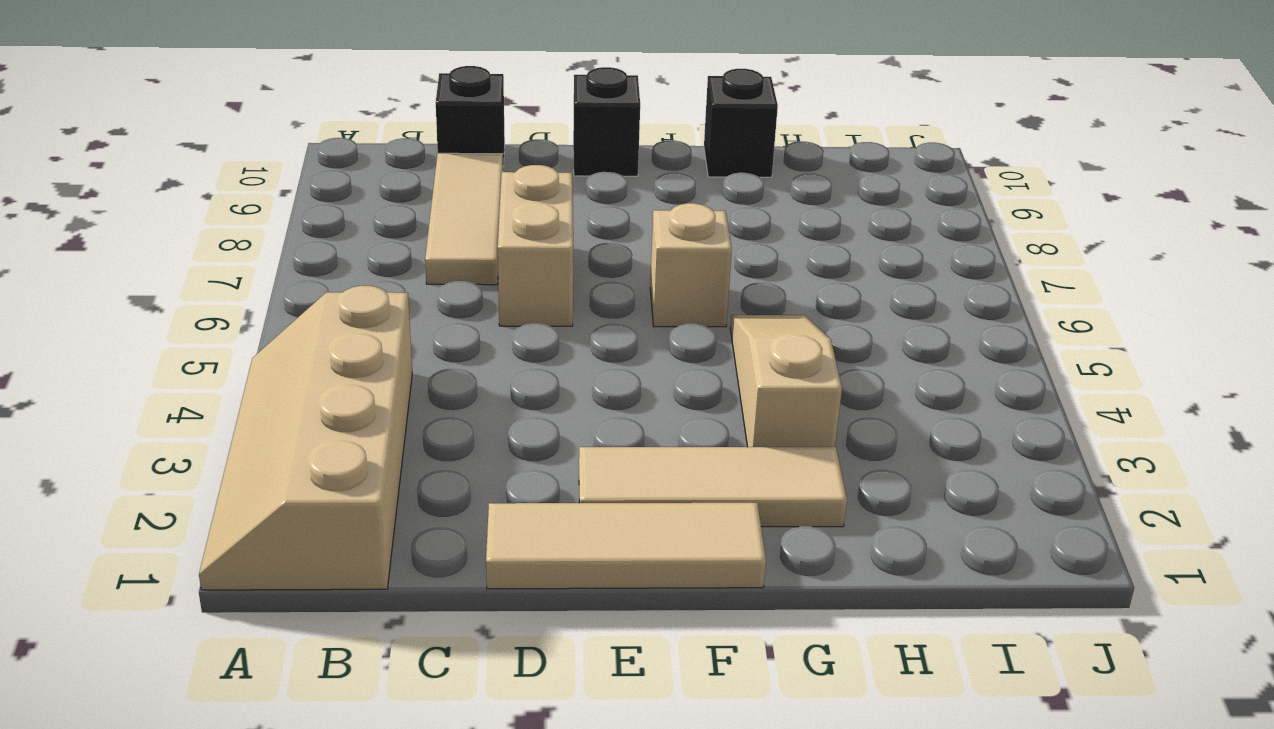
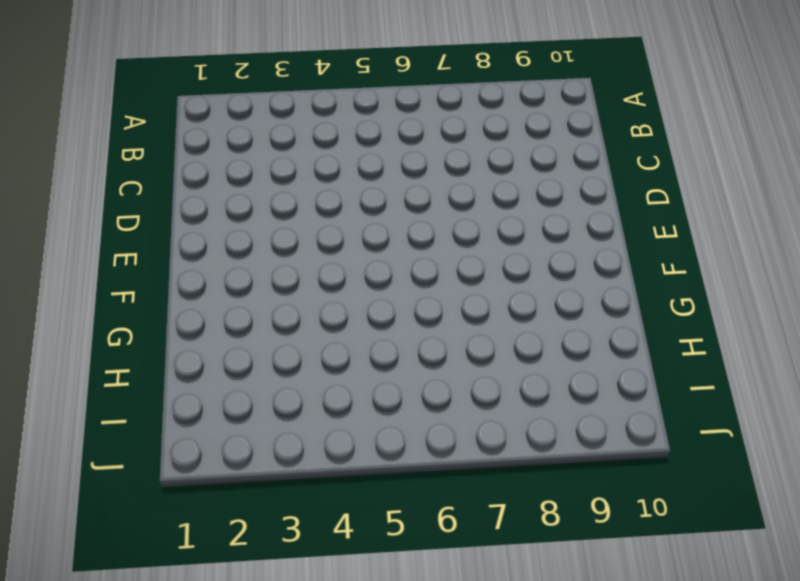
none -> tan 2x4 slope [199,286,412,590]
none -> tan 1x3 tile [425,153,503,285]

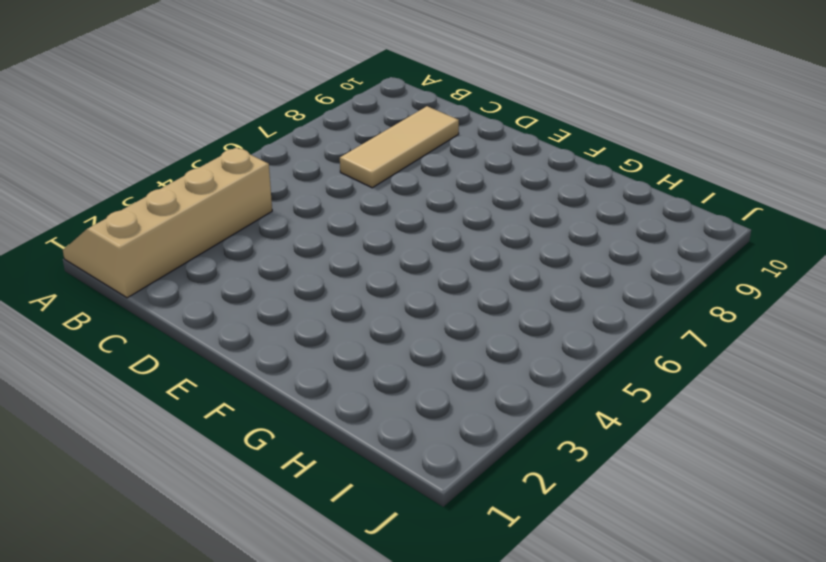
none -> black 1x1 brick [436,66,505,168]
none -> tan 1x3 tile [486,503,766,589]

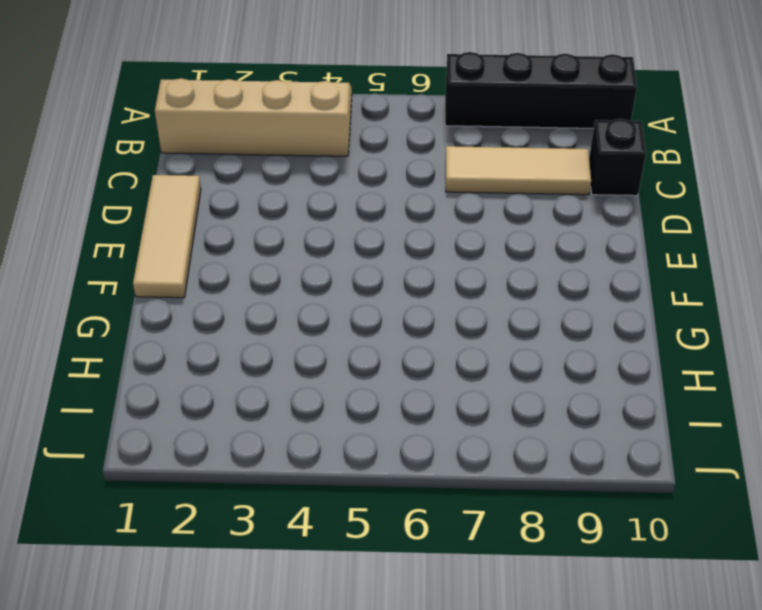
black 1x4 brick [445,52,637,128] -> none
none -> tan 1x2 brick [498,165,573,326]
none -> tan 1x3 tile [579,447,847,527]

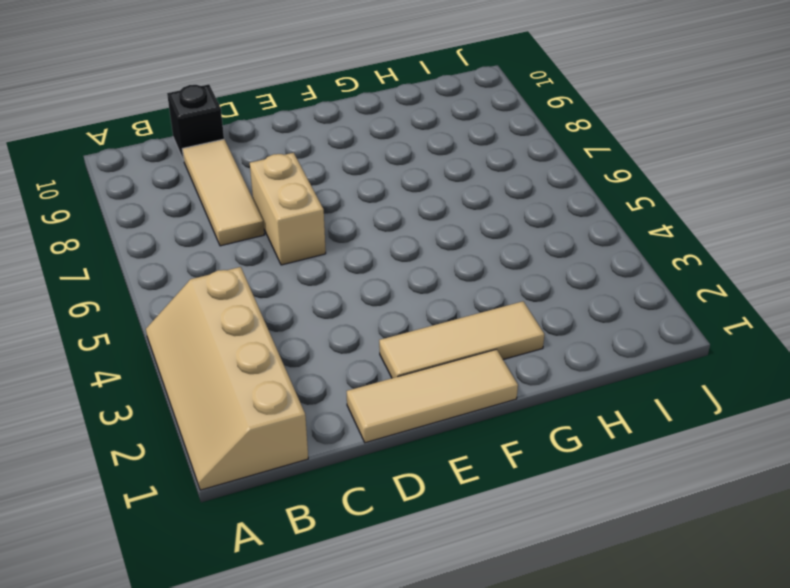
none -> black 1x1 brick [573,67,640,176]
none -> tan 1x1 brick [650,203,732,327]

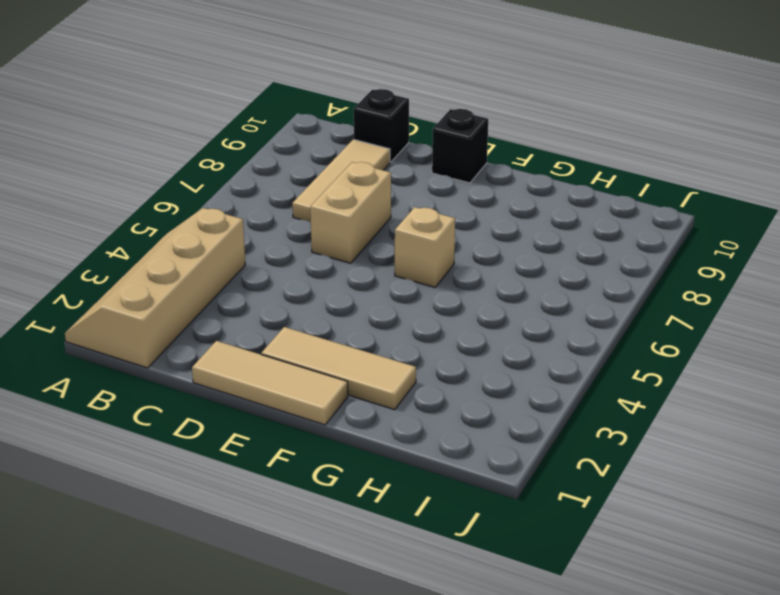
none -> tan 1x3 slope [730,315,842,447]
none -> black 1x1 brick [704,69,778,177]

